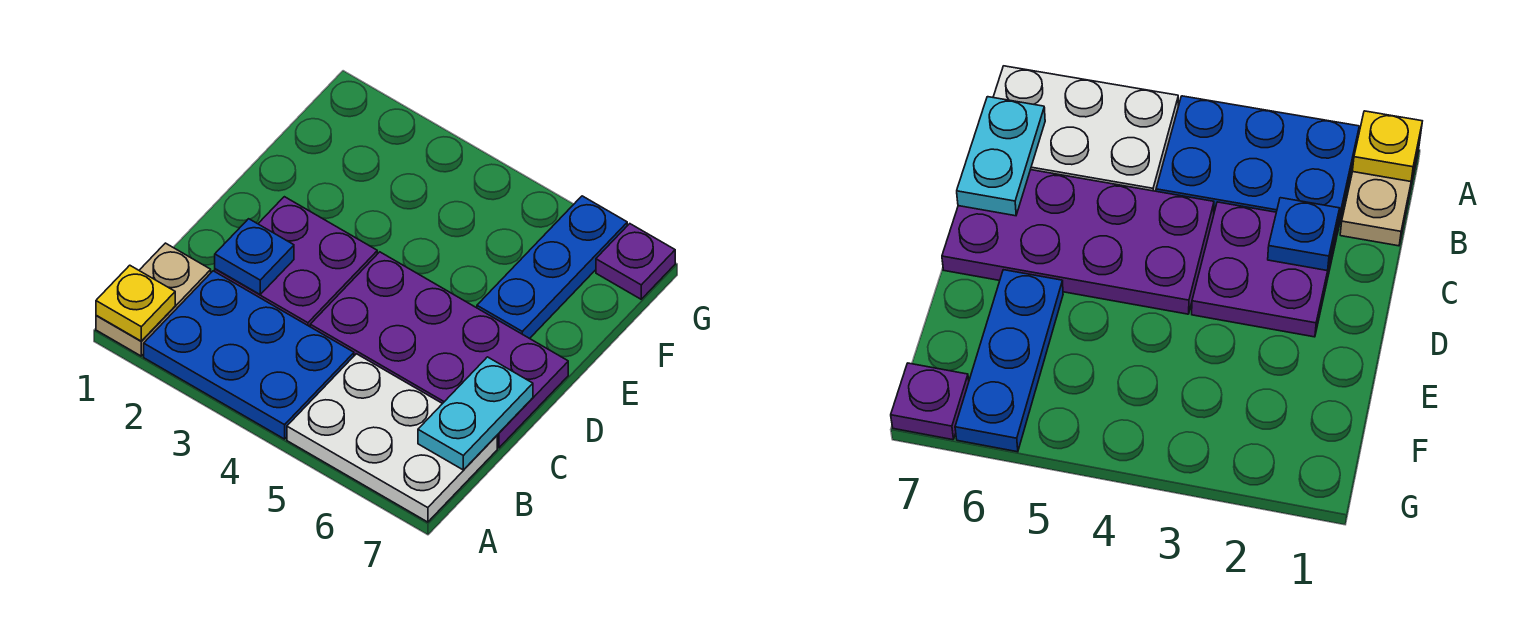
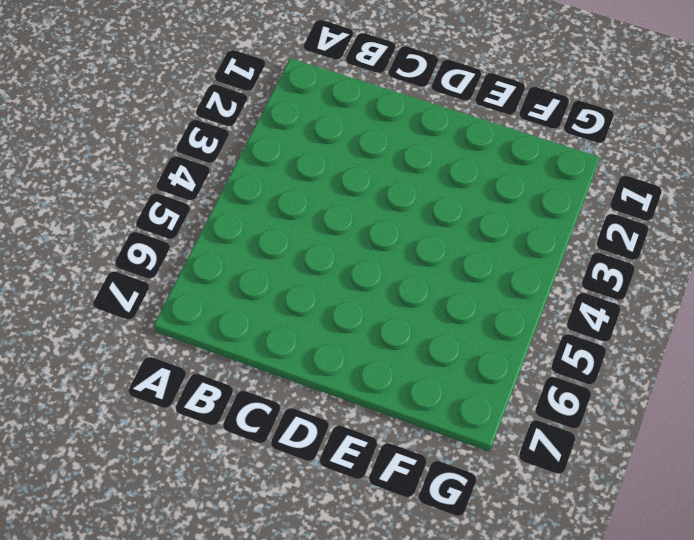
none -> tan 1x2 plate [96,243,211,356]
none -> blue 2x3 plate [144,271,354,439]

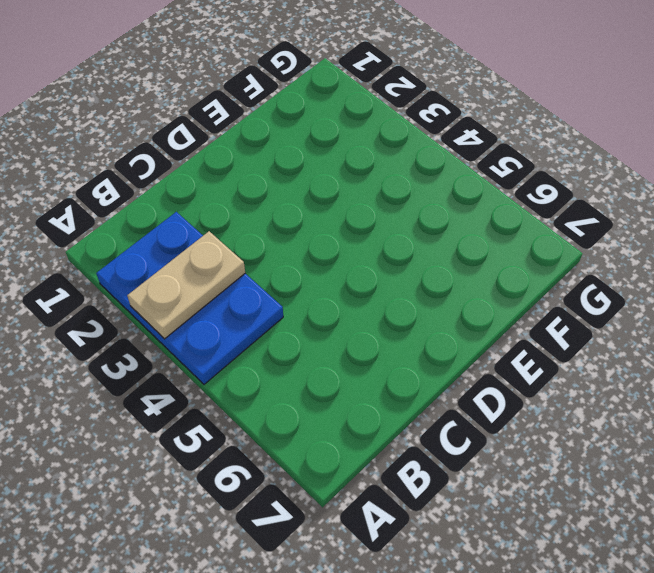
tan 1x2 plate [127,231,245,339] -> tan 1x2 plate moved to [96,243,211,356]
none -> white 2x3 plate [287,354,497,522]
none -> purple 2x2 plate [215,197,377,327]

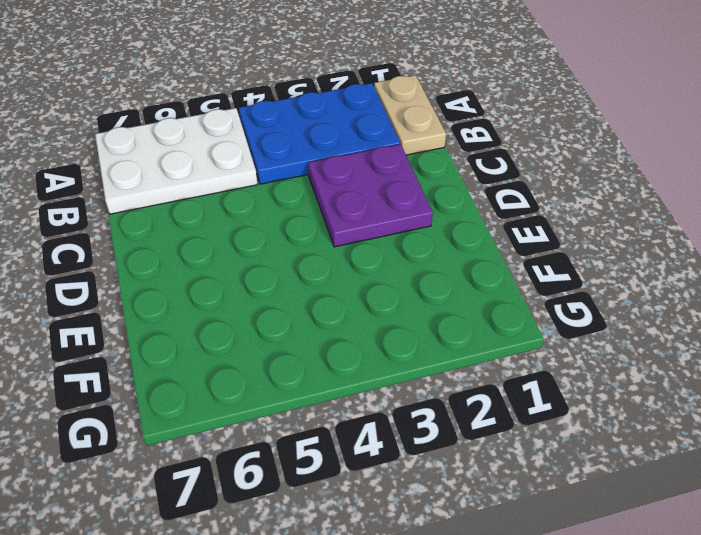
none -> purple 2x4 plate [310,252,568,448]
none -> blue 1x3 plate [477,196,627,339]

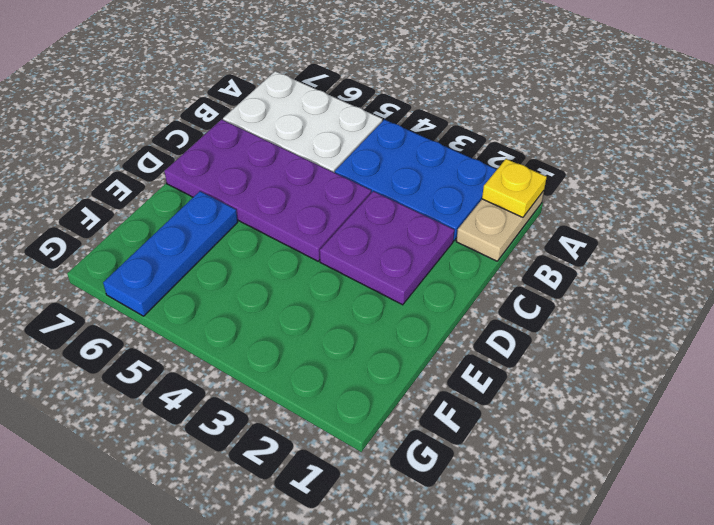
none -> purple 1x1 plate [596,224,675,299]
none -> cyan 1x2 plate [418,357,533,470]

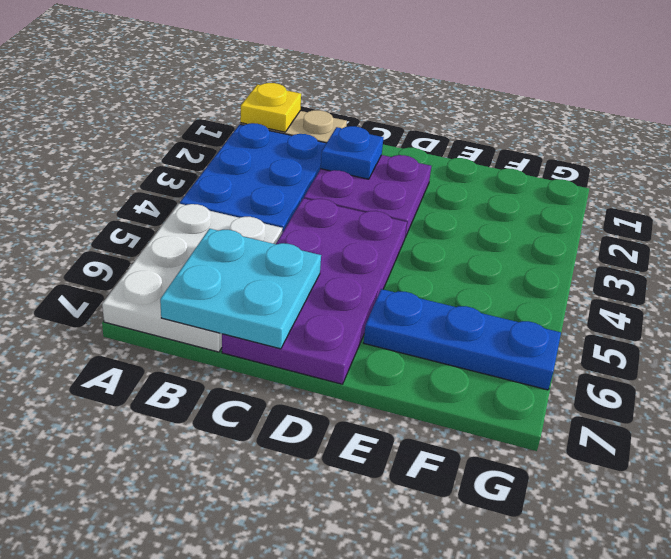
cyan 2x2 plate [160,229,321,349] -> cyan 1x2 plate [418,357,533,470]
none -> purple 1x1 plate [596,224,675,299]

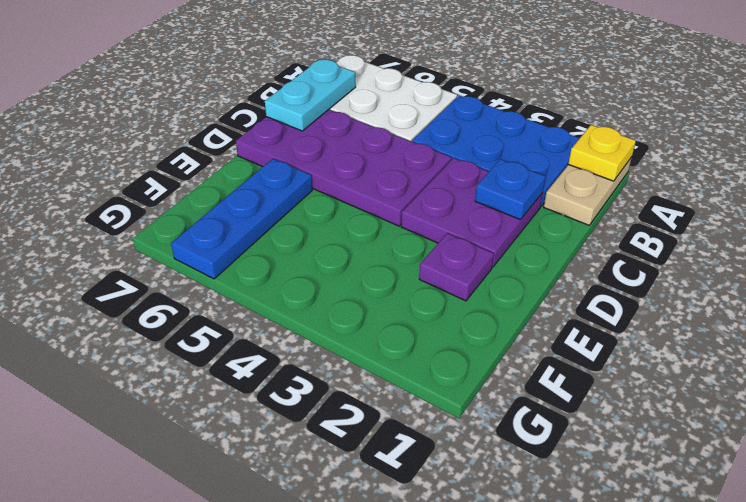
purple 1x1 plate [419,233,494,301] -> purple 1x1 plate moved to [596,224,675,299]

